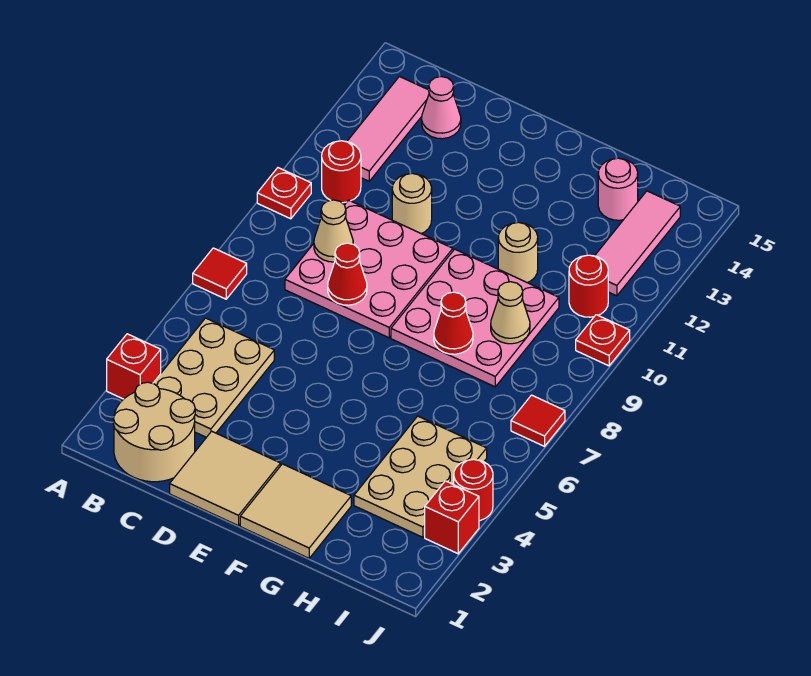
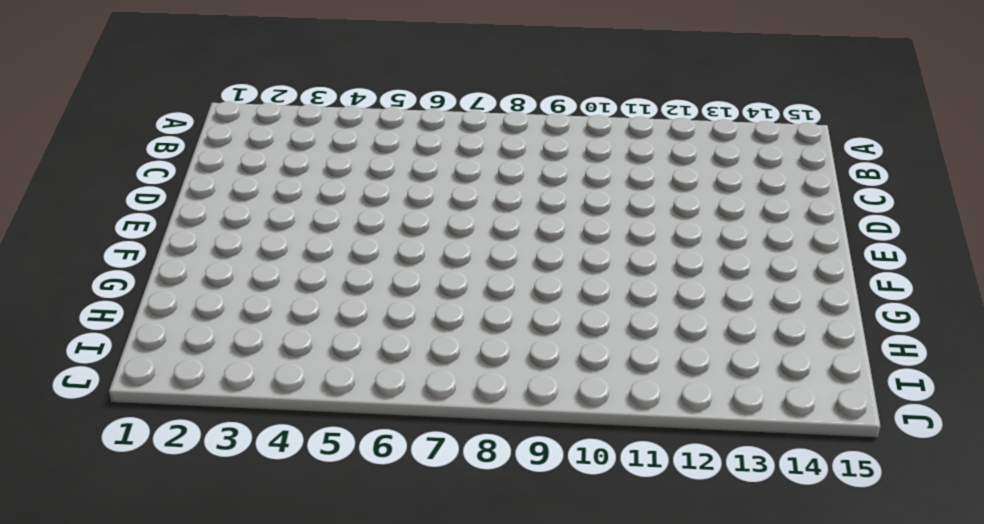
none -> red 1x1 brick [107,334,161,399]
none -> red 1x1 tile [193,248,247,299]
none -> red 1x1 plate [257,168,311,219]

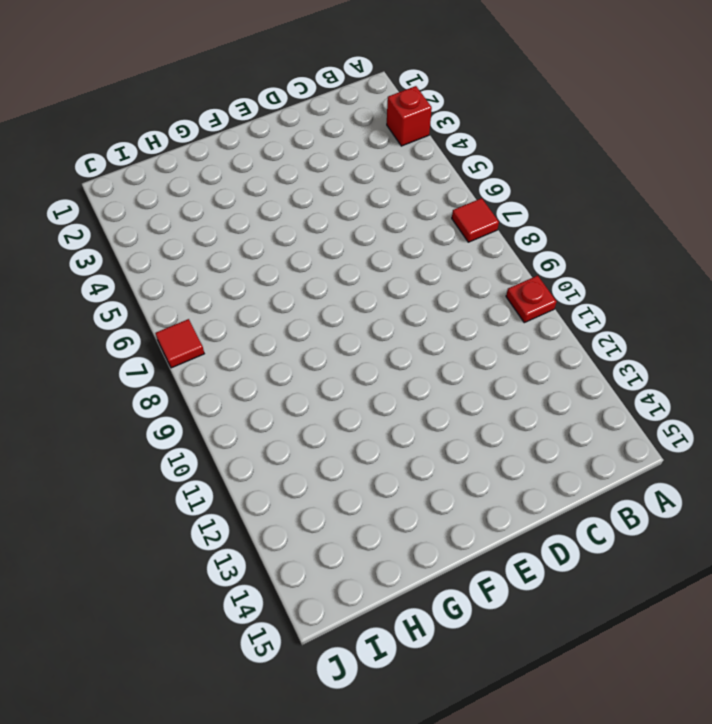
none -> tan 2x2 round brick [113,382,195,482]
none -> tan 2x3 plate [153,318,274,437]
none -> red 1x1 round brick [322,141,361,203]

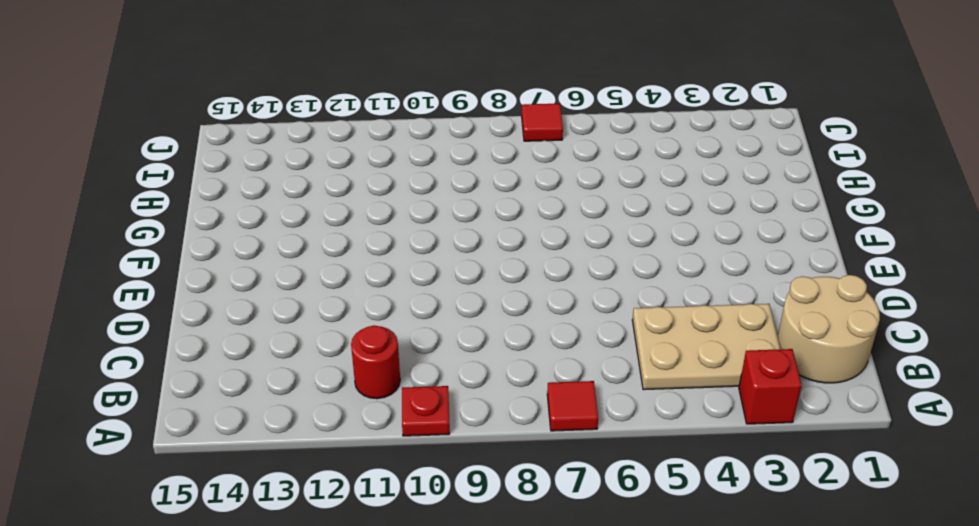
none -> pink 1x3 tile [347,76,429,181]
none -> pink 3x3 plate [285,200,453,338]
none -> pink 1x1 cone [422,77,461,139]

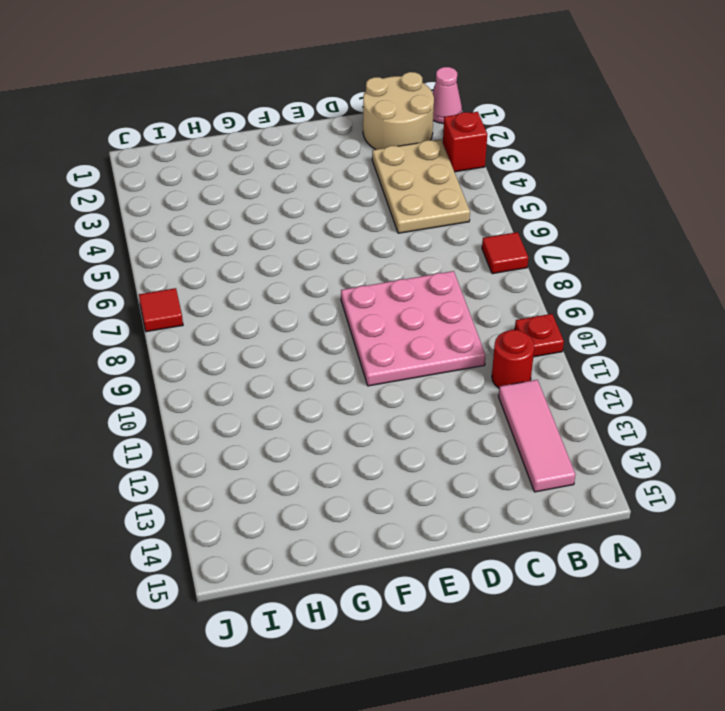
pink 1x1 cone [433,67,462,124] -> pink 1x1 cone moved to [422,77,461,139]
none -> tan 2x2 tile [170,431,281,526]
none -> tan 1x1 round brick [392,173,432,234]
none -> tan 2x2 tile [240,464,351,558]

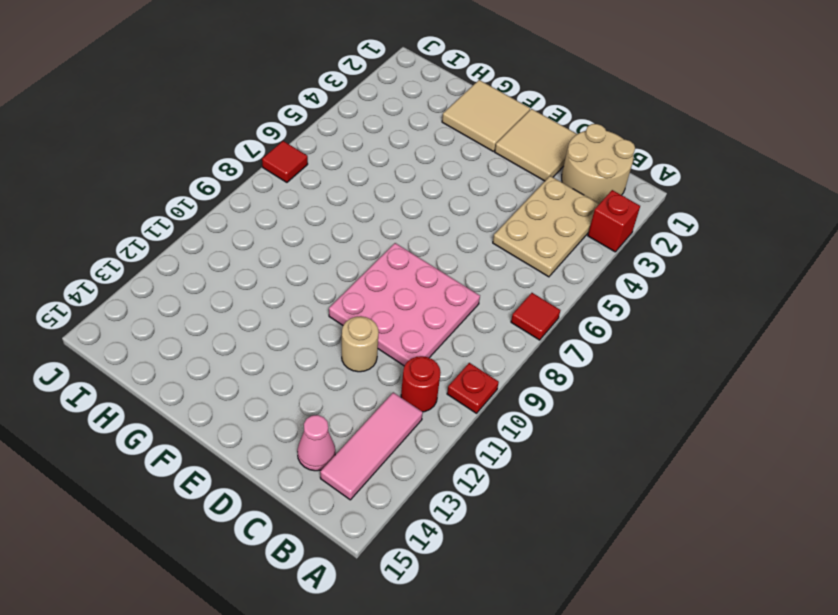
none -> pink 3x3 plate [391,249,559,387]
none -> tan 1x1 round brick [498,222,538,283]
none -> tan 2x3 plate [354,416,487,537]

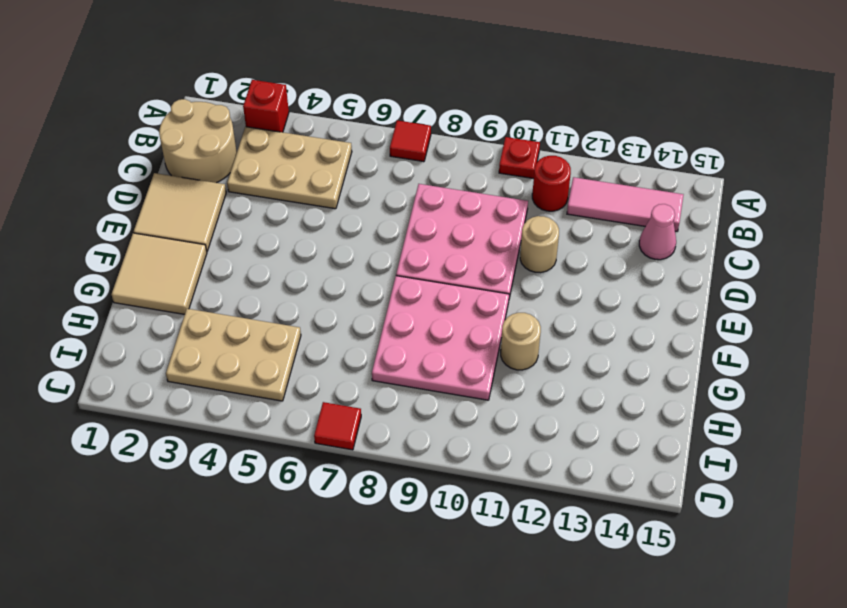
none -> pink 1x1 round brick [598,158,638,220]
none -> red 1x1 round brick [569,255,608,317]
none -> pink 1x3 tile [595,191,680,296]

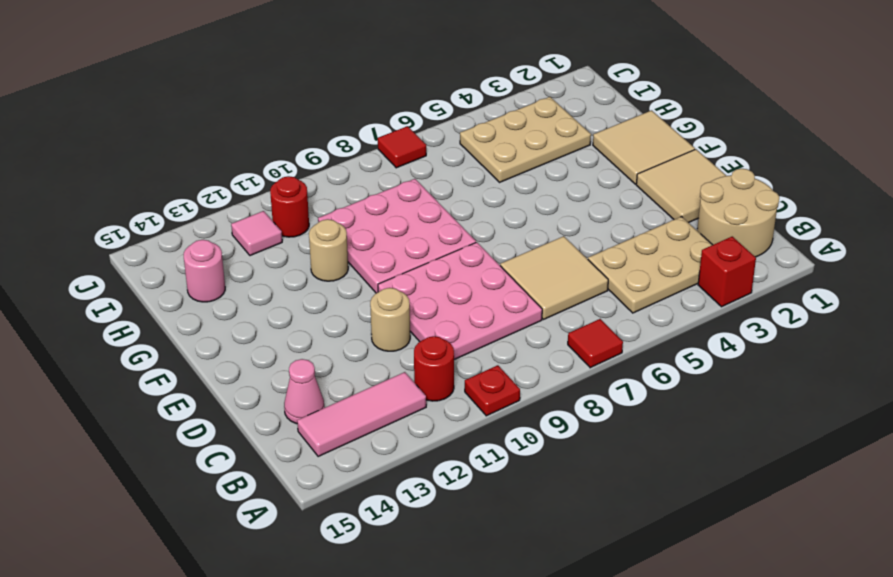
tan 2x2 tile [500,236,608,319] -> none
pink 1x1 tile [231,211,282,256] -> pink 1x3 tile [595,191,680,296]
none -> red 1x1 brick [425,481,479,554]
none -> red 1x1 round brick [454,459,493,521]
none -> red 1x1 plate [576,315,630,366]

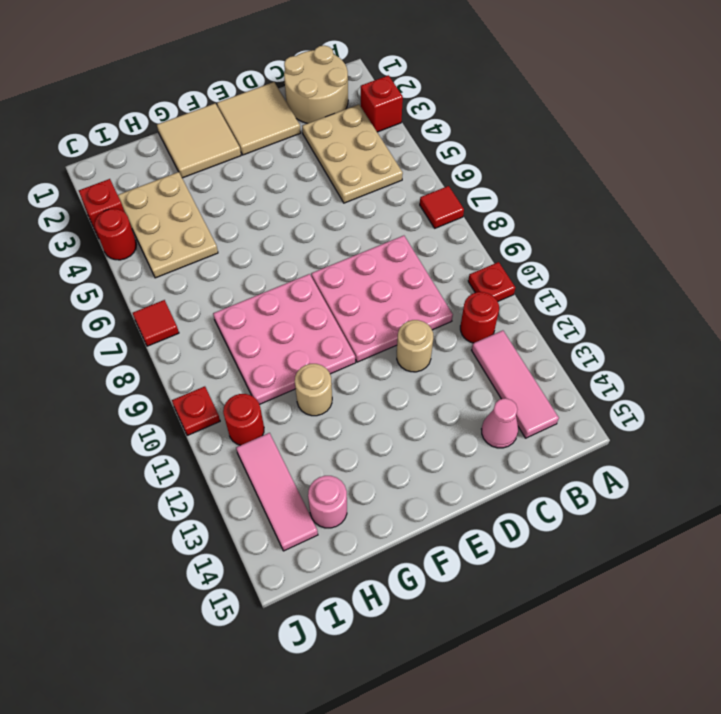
none -> tan 1x1 cone [314,200,353,262]
none -> red 1x1 cone [328,243,367,305]
none -> red 1x1 cone [434,292,473,354]

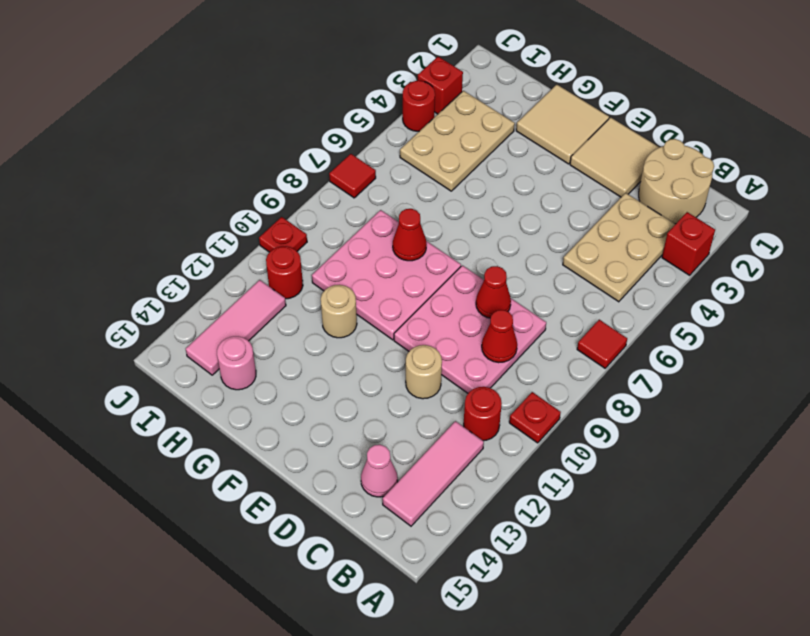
red 1x1 cone [482,310,517,363] -> tan 1x1 cone [314,200,353,262]
none -> tan 1x1 cone [491,282,530,344]

